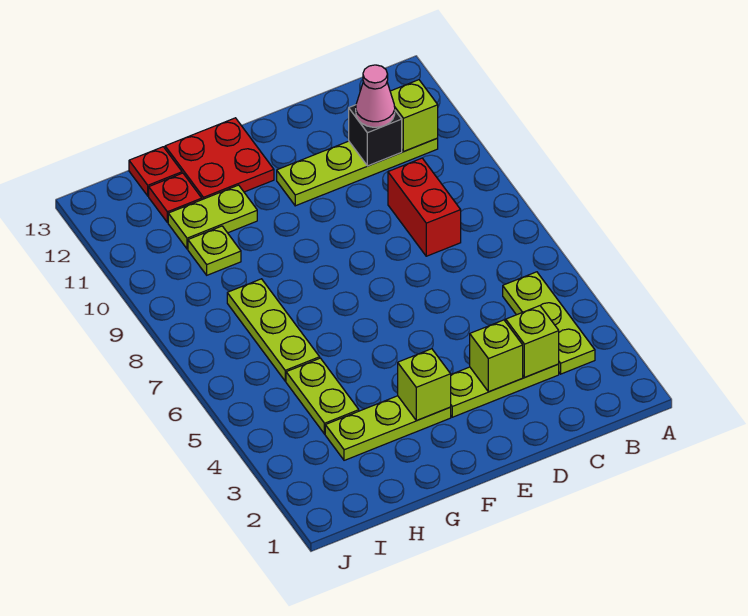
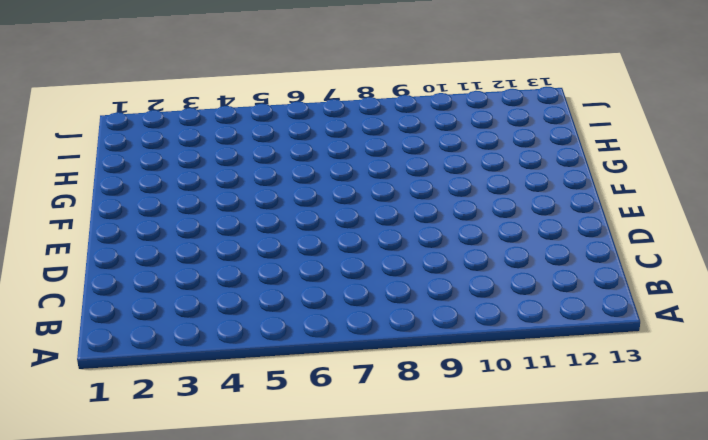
none -> lime 1x3 plate [503,272,595,374]
none -> lime 1x4 plate [277,138,438,206]
none -> lime 1x3 plate [451,364,559,417]

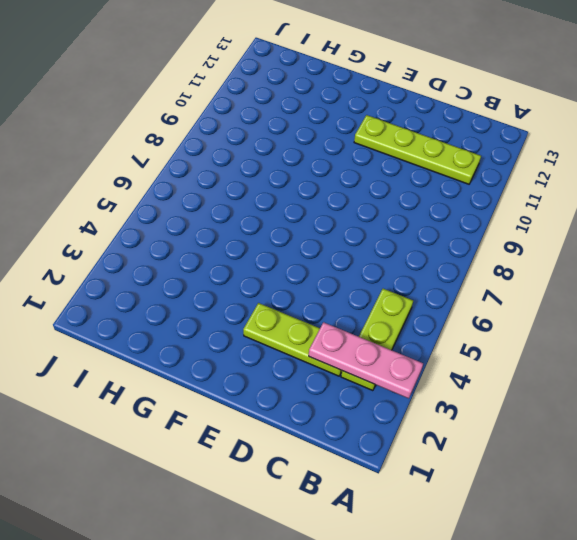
pink 1x3 plate [309,322,423,398] -> lime 1x1 brick [506,306,559,377]
none -> red 1x2 brick [388,158,461,256]
none -> lime 1x3 plate [325,396,451,460]
none -> red 2x2 plate [165,118,274,200]

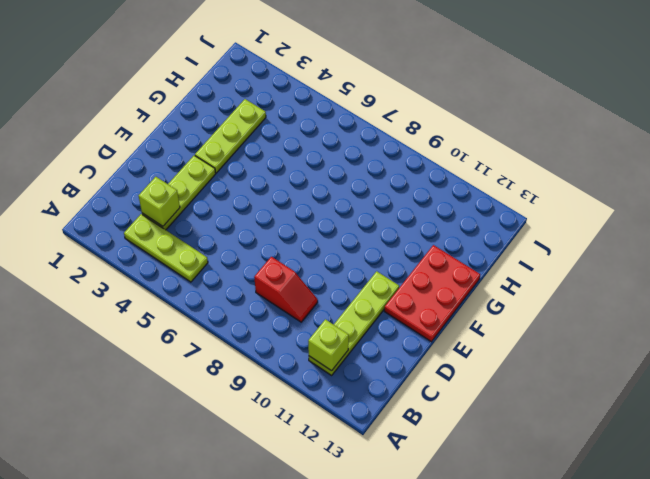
red 1x2 slope [254,257,318,322] -> red 1x2 brick [388,158,461,256]
red 2x3 plate [384,245,480,342] -> red 2x2 plate [165,118,274,200]
none -> lime 1x2 plate [168,185,257,249]
none -> lime 1x2 plate [286,358,359,434]
none -> lime 1x3 plate [227,279,320,381]

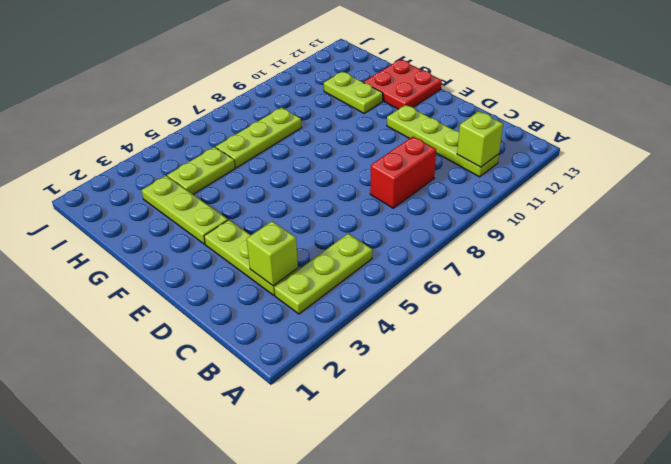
none -> lime 1x1 plate [188,226,241,275]
none -> red 1x1 plate [149,173,202,223]
none -> red 1x1 plate [129,147,182,196]

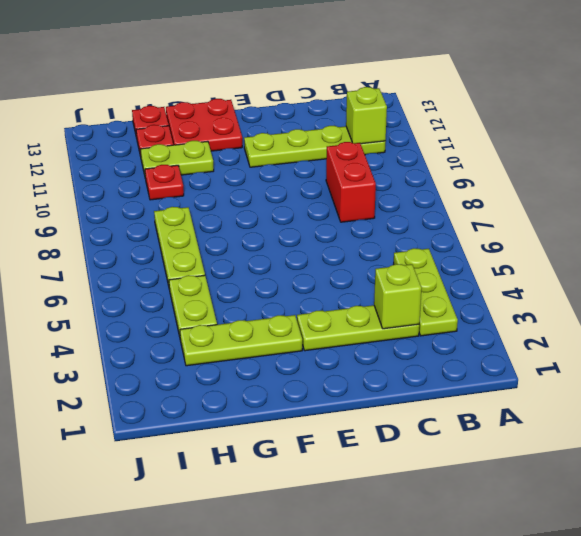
red 1x1 plate [145,165,184,200] -> lime 1x1 plate [188,226,241,275]
none -> black 1x1 brick [349,105,402,166]
none -> lime 1x1 brick [470,320,523,392]
none -> lime 1x1 brick [398,349,451,421]

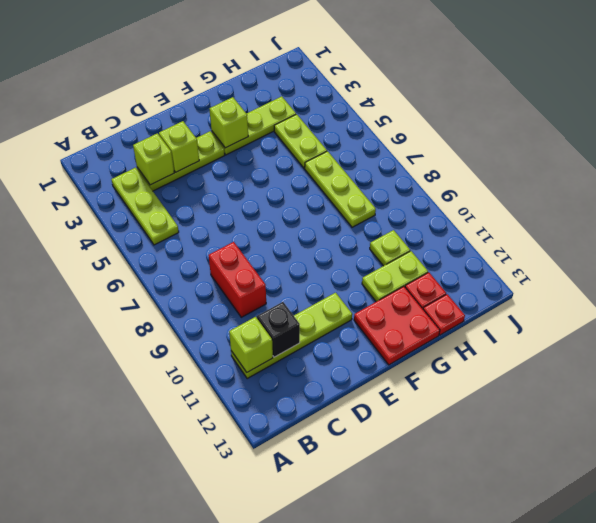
none -> pink 1x1 cone [356,65,395,127]

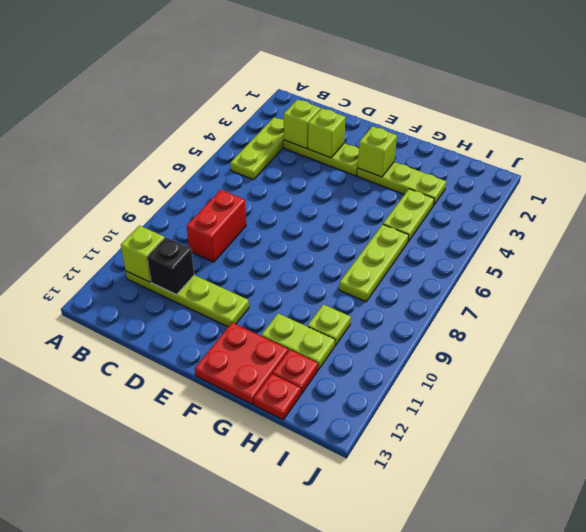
none -> pink 1x1 cone [356,65,395,127]

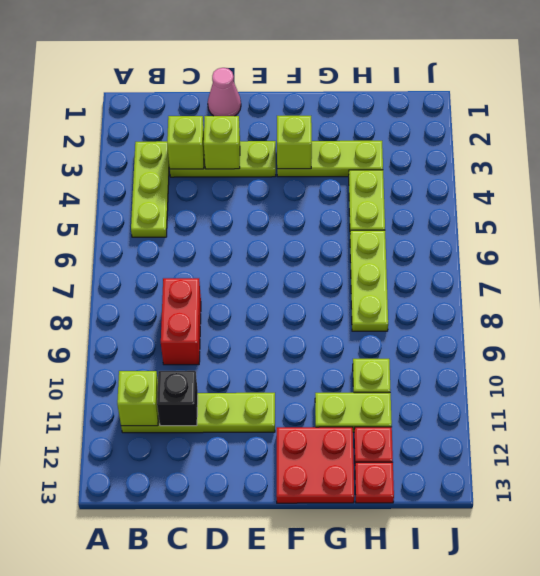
pink 1x1 cone [208,68,241,116] -> pink 1x1 cone moved to [356,65,395,127]

